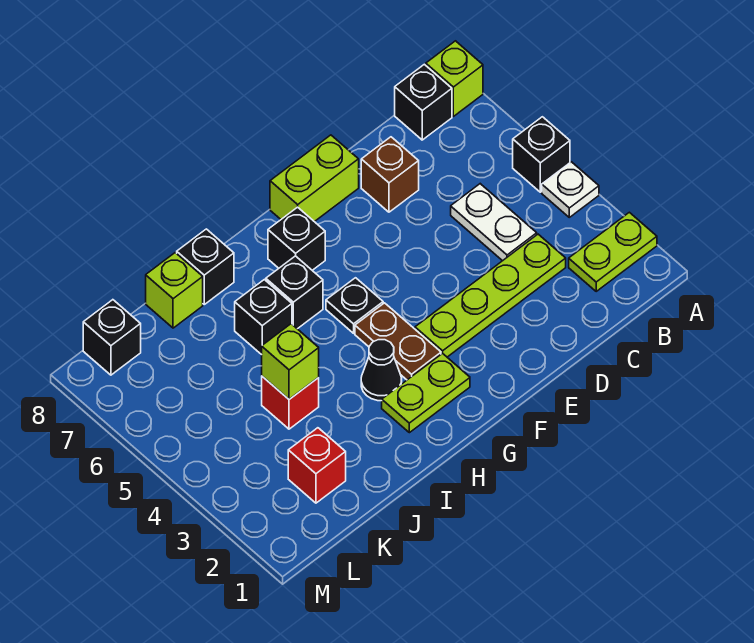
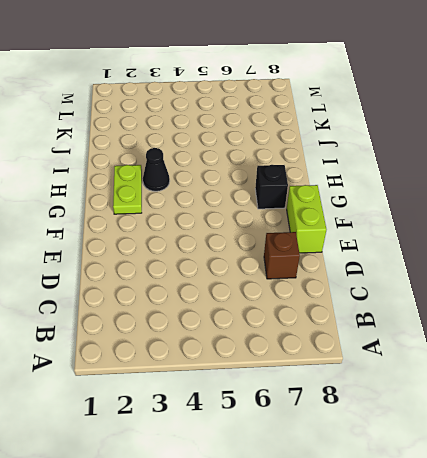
none -> lime 1x2 plate [569,212,657,291]
none -> white 1x1 plate [542,162,599,217]
none -> black 1x1 brick [513,117,570,192]

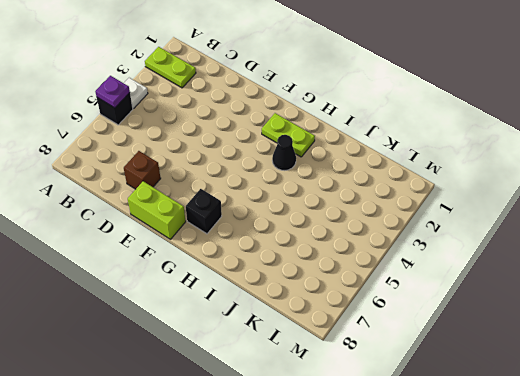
purple 1x1 plate [95,76,130,108] -> none
none -> lime 1x1 brick [426,41,483,116]
none -> black 1x1 brick [395,64,452,140]
none -> lime 1x4 plate [415,234,566,357]

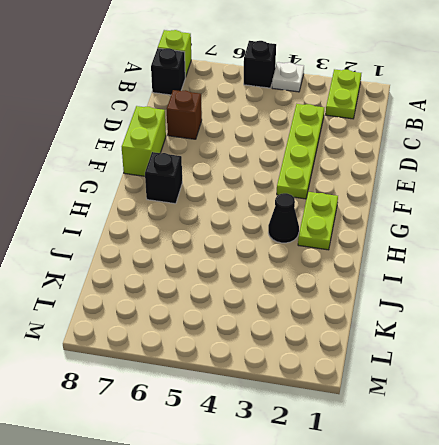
none -> white 1x2 plate [451,184,537,261]
none -> brown 1x2 plate [355,303,441,380]
none -> black 1x1 plate [326,278,383,333]

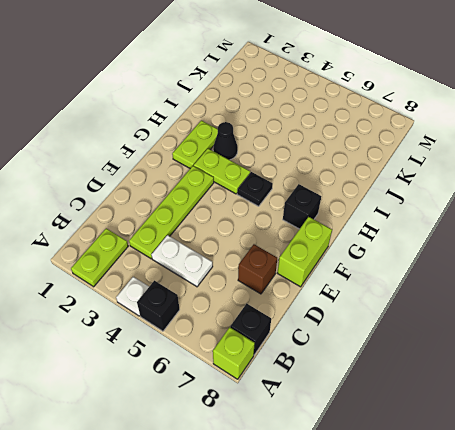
lime 1x2 plate [194,149,250,194] -> brown 1x2 plate [355,303,441,380]
none -> black 1x1 brick [266,256,323,329]
none -> black 1x1 brick [235,280,292,355]
none -> black 1x1 brick [177,229,234,304]

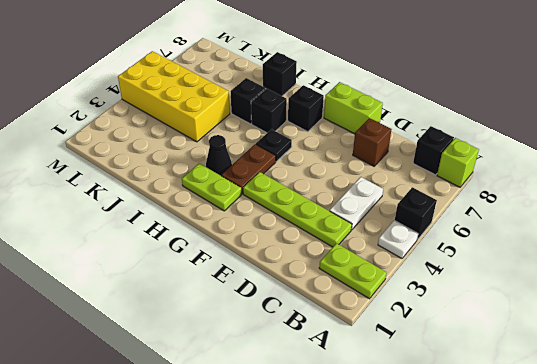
yellow 2x4 brick [118,51,230,142] -> red 1x1 brick [262,376,319,429]
none -> lime 1x1 brick [146,253,203,328]
none -> red 1x1 brick [288,428,346,503]
none -> black 1x1 brick [83,300,141,375]

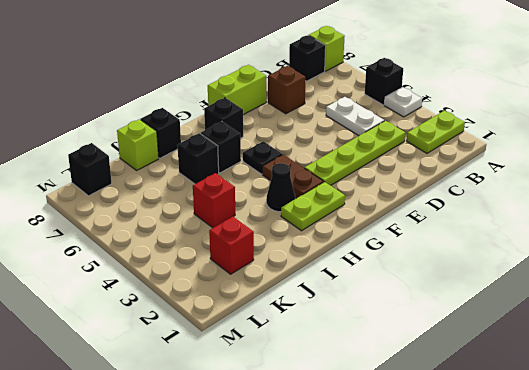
none -> lime 1x1 brick [262,324,319,399]

